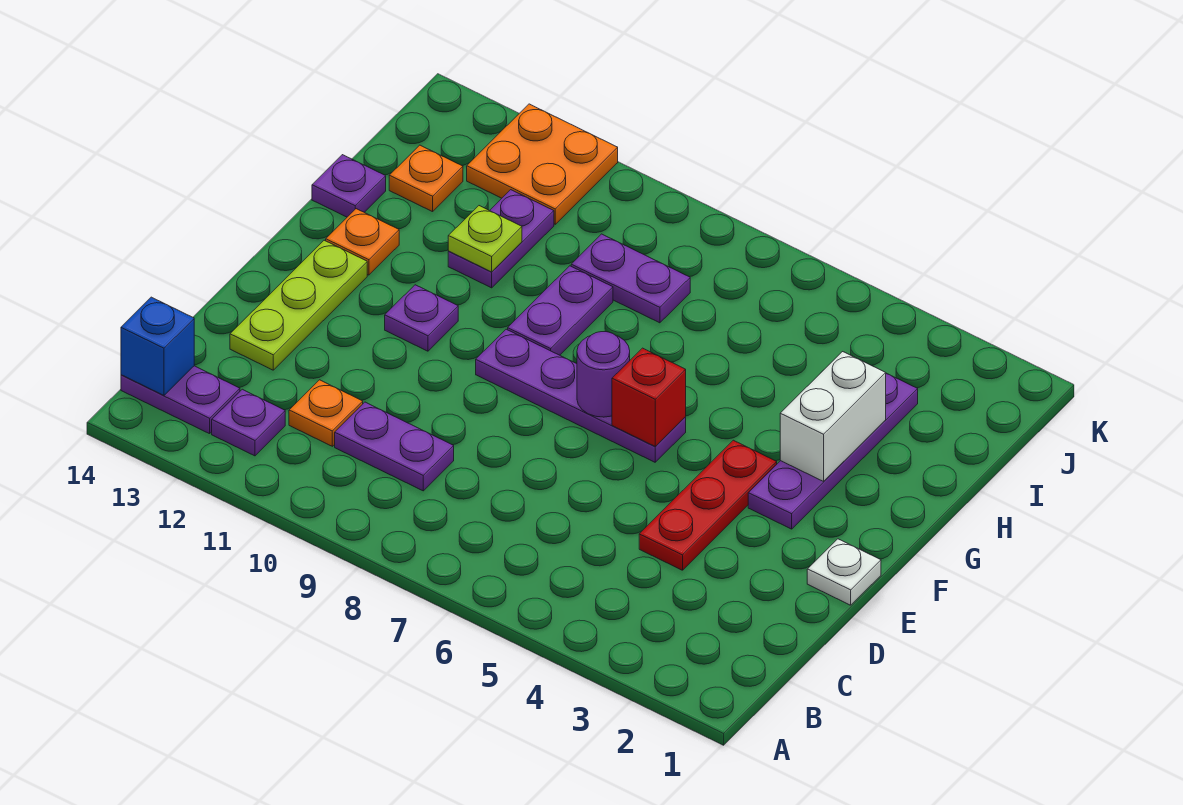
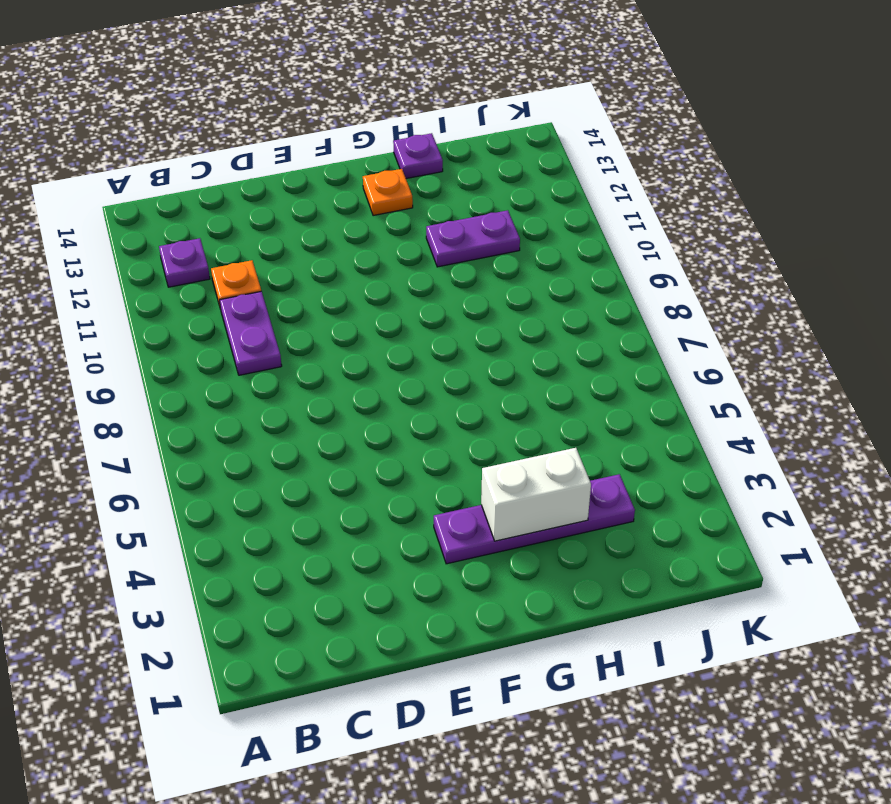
none -> purple 1x2 plate [121,366,240,434]
none -> red 1x3 plate [639,440,777,570]
none -> lime 1x3 plate [230,240,367,370]

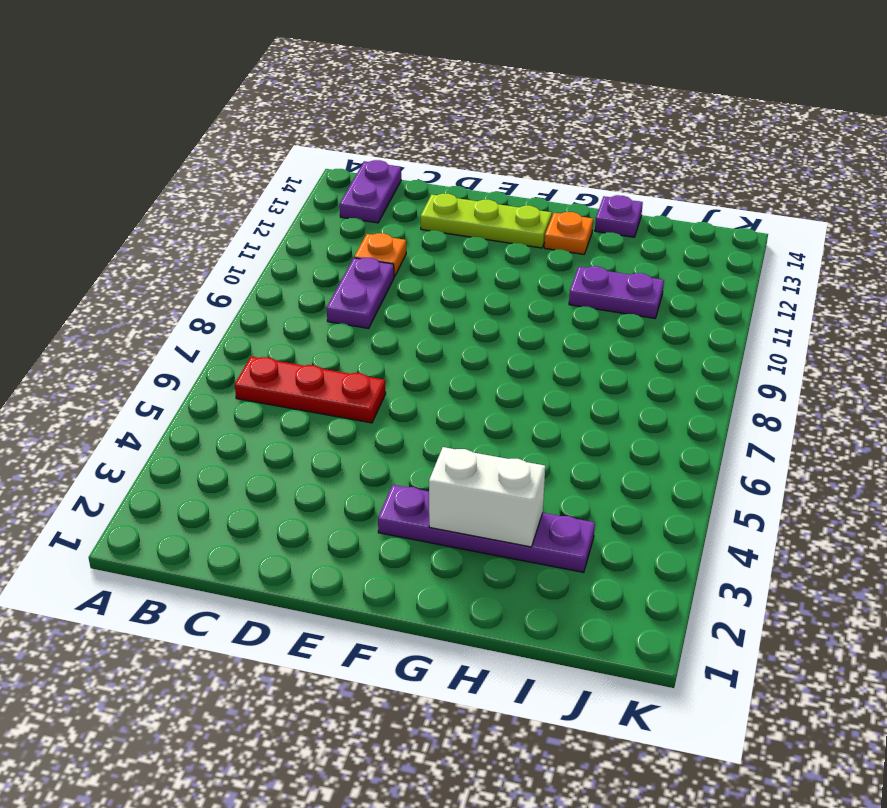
red 1x3 plate [235,357,386,423] -> red 1x3 plate moved to [639,440,777,570]
none -> purple 1x1 plate [212,389,285,456]
none -> white 1x1 plate [807,539,881,605]
none -> purple 1x4 plate [476,329,686,462]

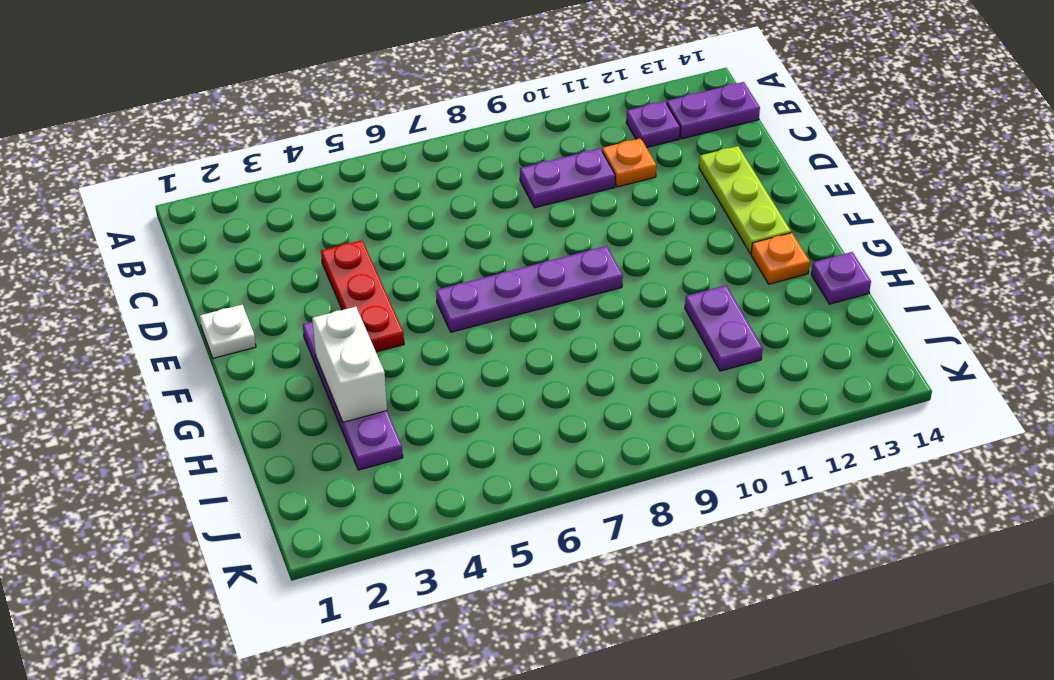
none -> purple 1x1 plate [385,285,458,351]
none -> purple 1x2 plate [508,266,613,355]
none -> purple 1x2 plate [571,234,690,323]

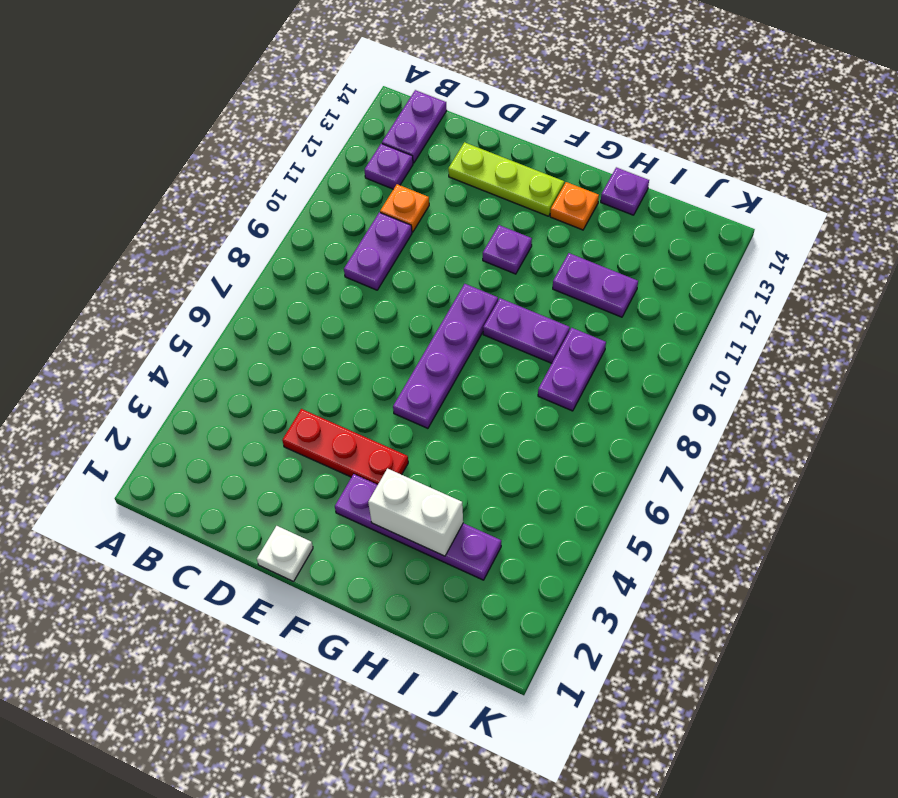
none -> orange 1x1 plate [389,145,463,212]
none -> orange 2x2 plate [467,104,618,224]
none -> blue 1x1 brick [121,297,194,395]

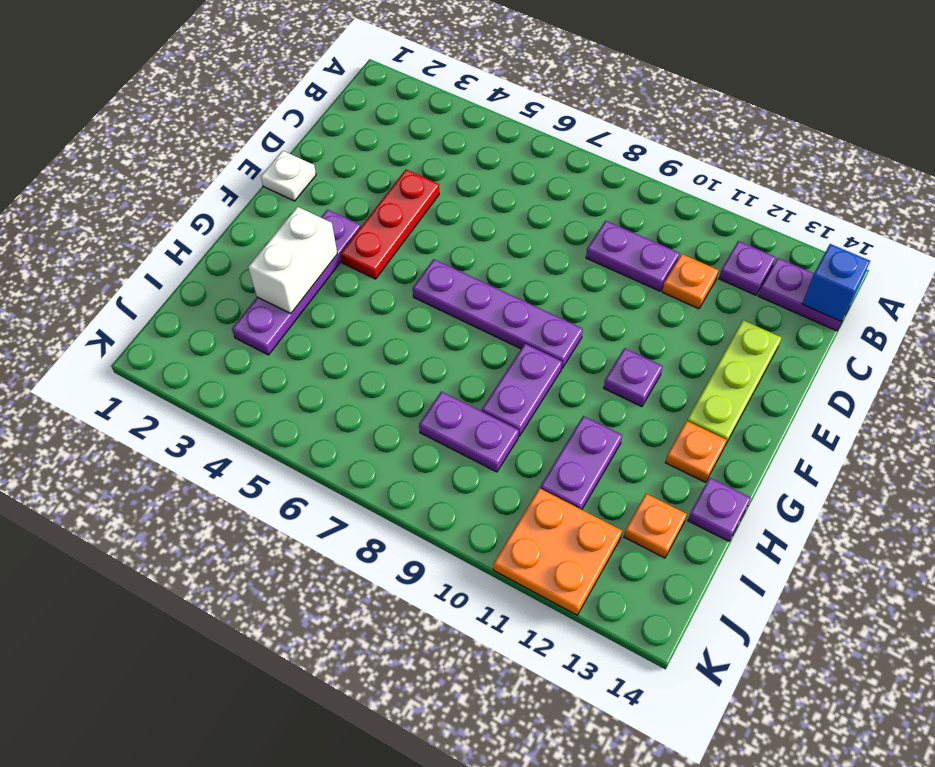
none -> red 1x1 brick [612,348,686,447]
none -> purple 1x1 round brick [577,332,630,417]
none -> lime 1x1 plate [448,206,522,272]

